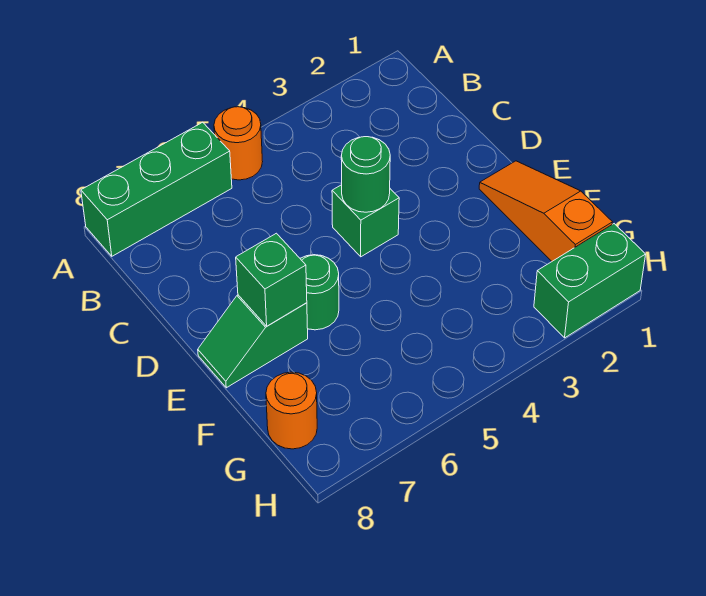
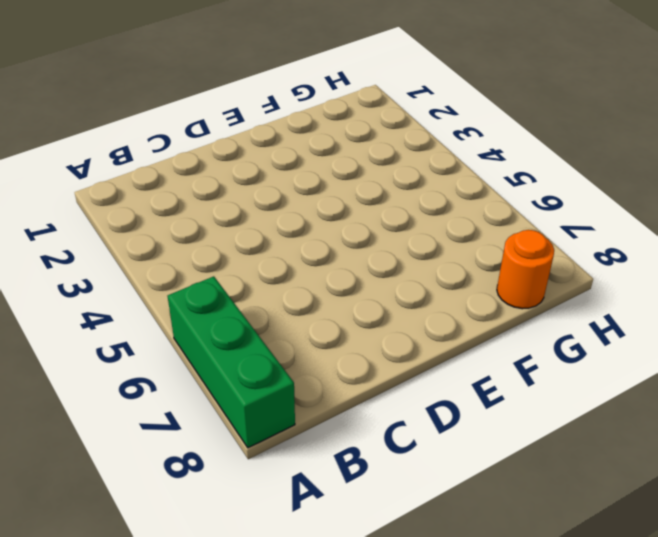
none -> orange 1x1 round brick [214,107,263,180]
none -> green 1x1 brick [332,185,399,257]

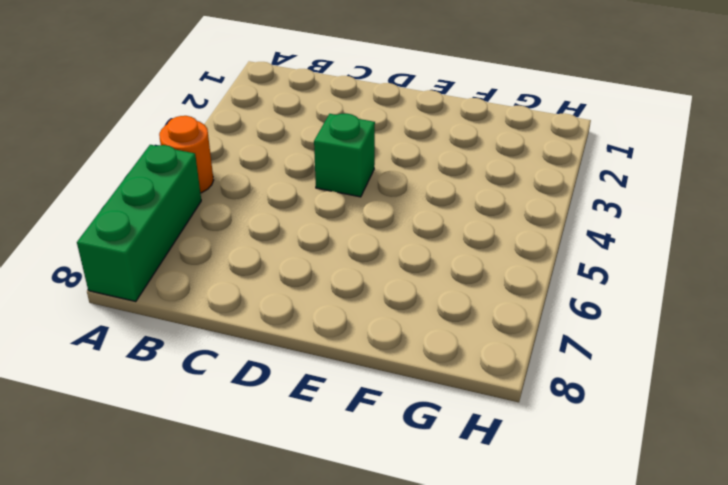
none -> orange 1x3 slope [479,161,612,261]
none -> green 1x1 round brick [300,255,339,330]

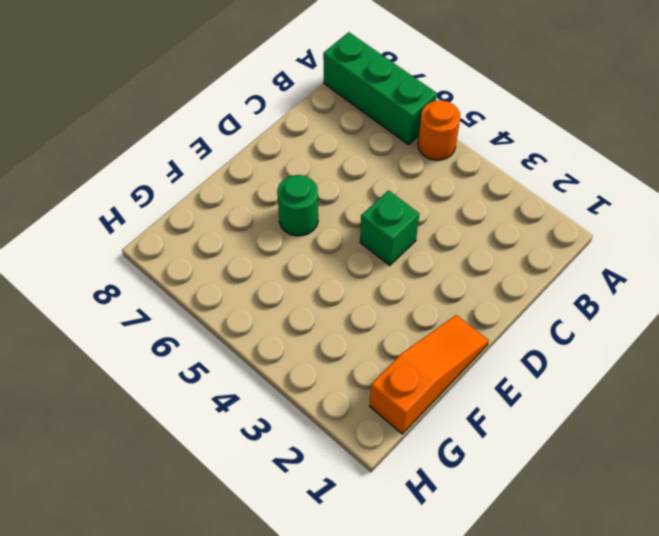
none -> green 1x2 slope [198,295,308,388]
none -> orange 1x1 round brick [266,372,317,449]

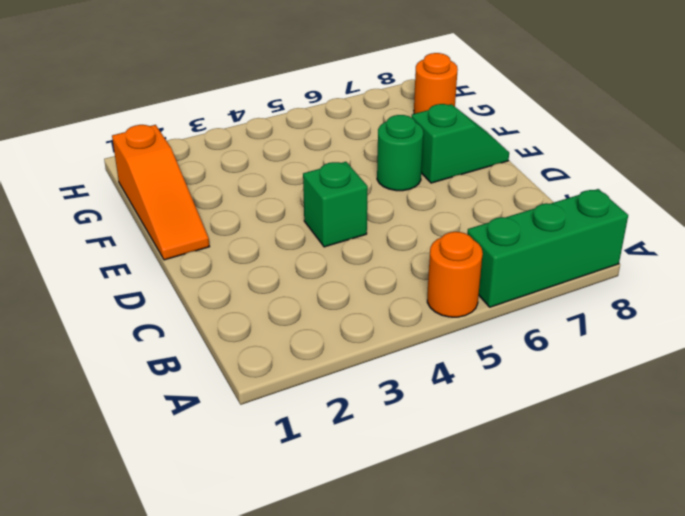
none -> green 1x2 brick [534,224,646,338]
none -> green 1x1 round brick [341,137,390,212]

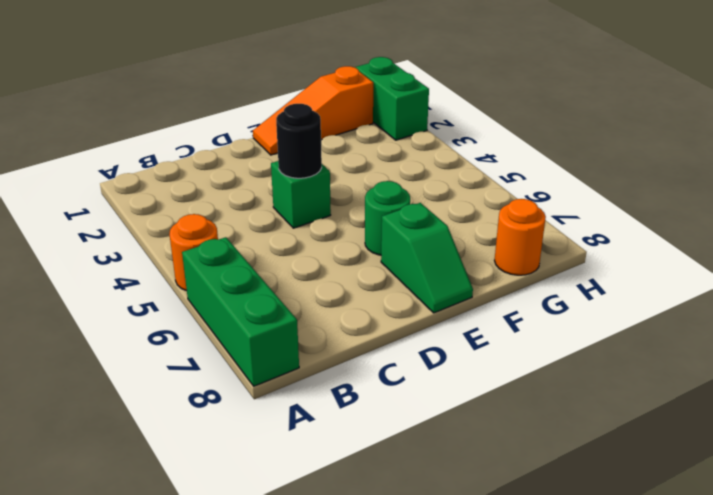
black 1x1 round brick [276,104,322,178] -> green 1x1 round brick [341,137,390,212]
none -> green 1x1 brick [236,233,307,326]

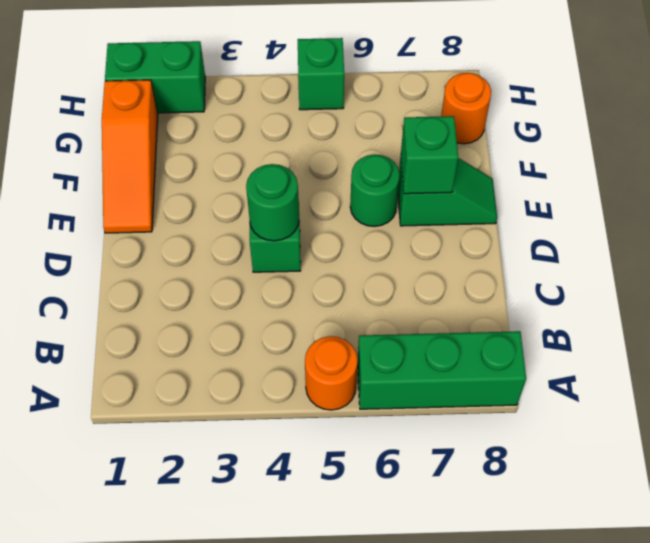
green 1x1 brick [298,38,344,110] -> none

